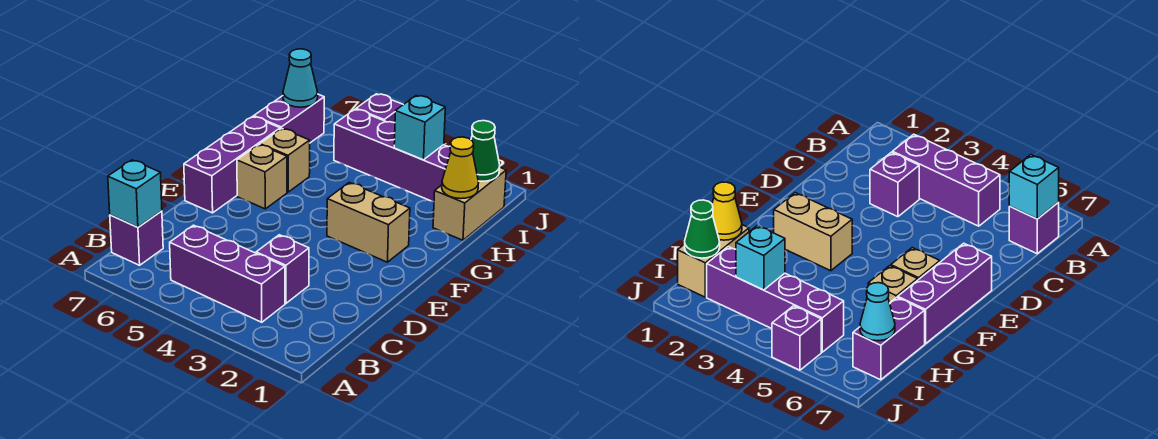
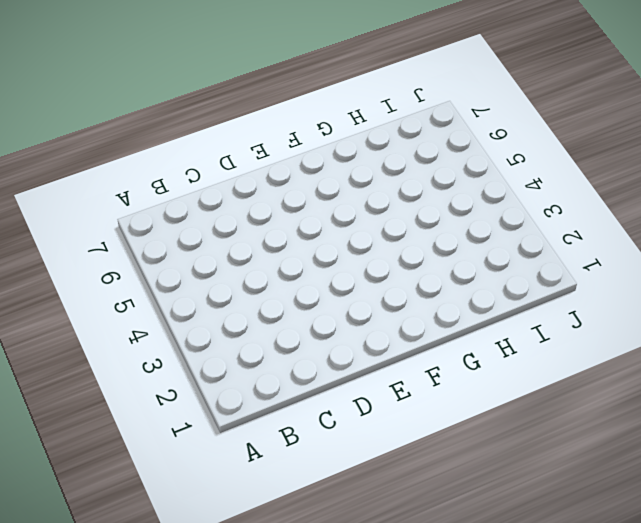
none -> purple 1x3 brick [170,225,285,322]
none -> purple 1x1 brick [110,211,163,265]
none -> purple 1x1 brick [256,235,309,303]

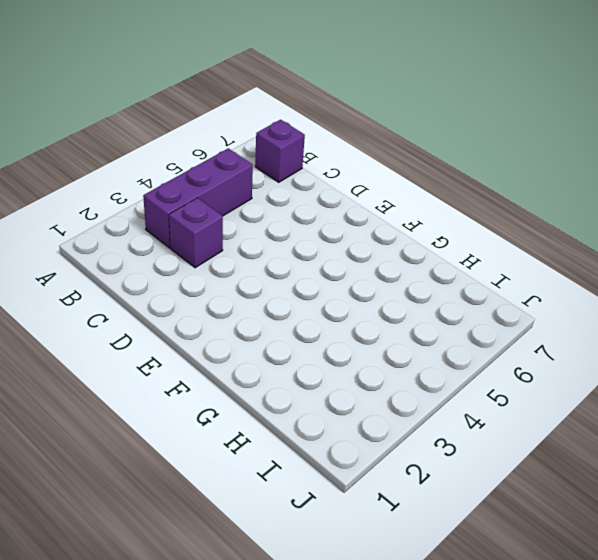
none -> purple 1x3 brick [184,116,280,213]
none -> tan 1x2 brick [327,183,410,262]
none -> tan 1x1 brick [237,145,287,209]

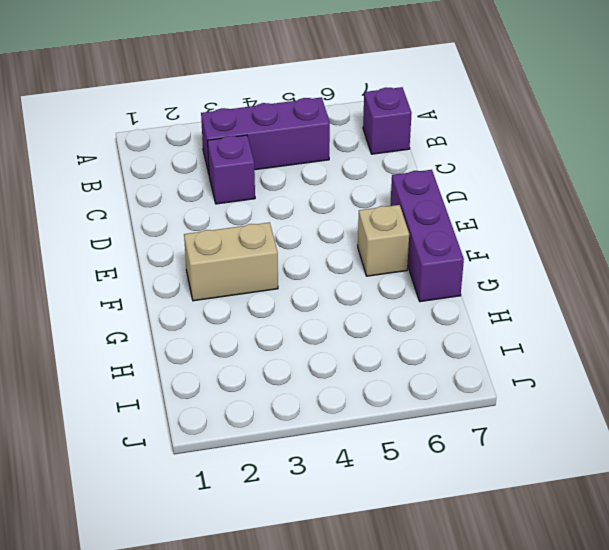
none -> tan 1x1 brick [260,129,310,192]
none -> tan 1x2 brick [433,168,506,240]
none -> purple 1x2 brick [254,94,324,143]

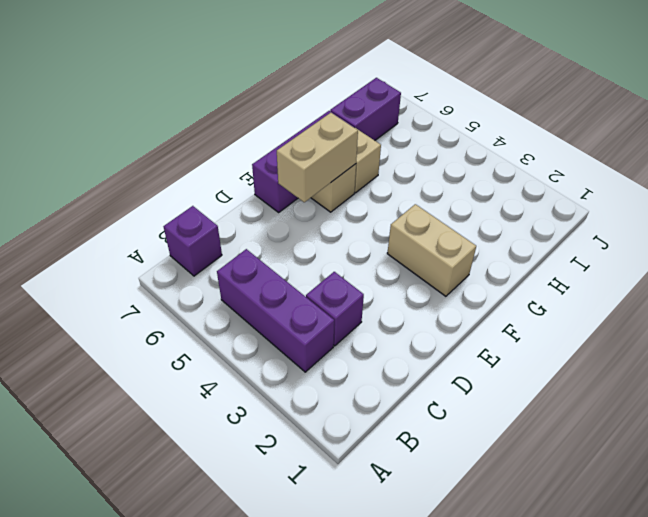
tan 1x2 brick [277,113,358,202] -> tan 1x2 brick moved to [433,168,506,240]
none -> purple 1x4 brick [334,109,451,202]
none -> purple 1x1 brick [356,94,403,123]
none -> cyan 1x1 brick [108,160,162,227]

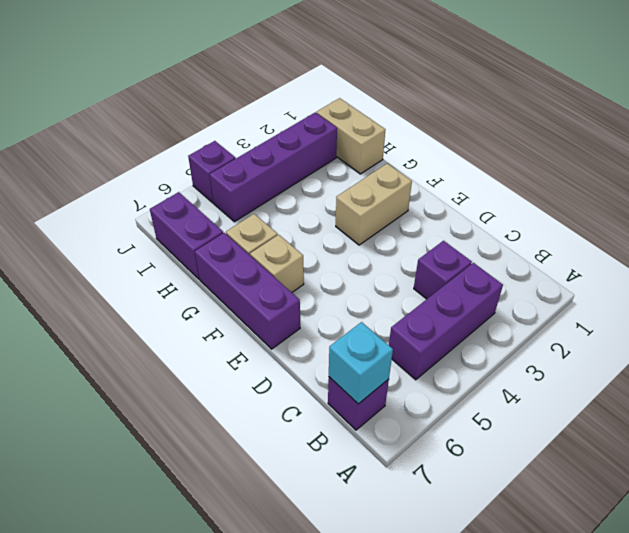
none -> yellow 1x1 cone [442,137,479,199]
none -> green 1x1 cone [471,121,500,181]
none -> cyan 1x1 brick [394,96,445,160]

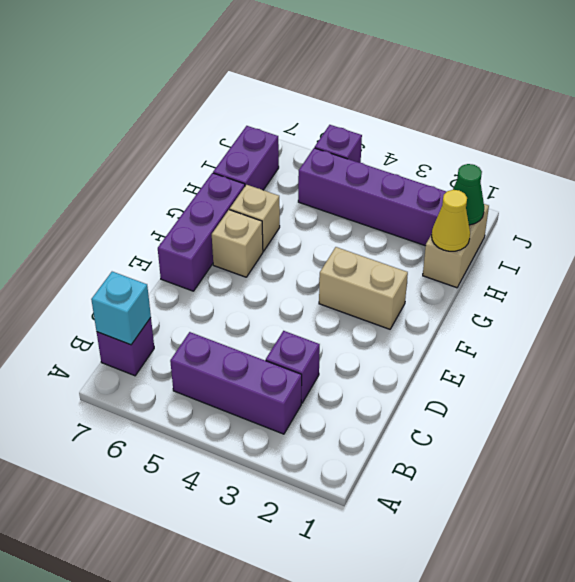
none -> cyan 1x1 brick [394,96,445,160]
none -> cyan 1x1 cone [283,49,318,107]

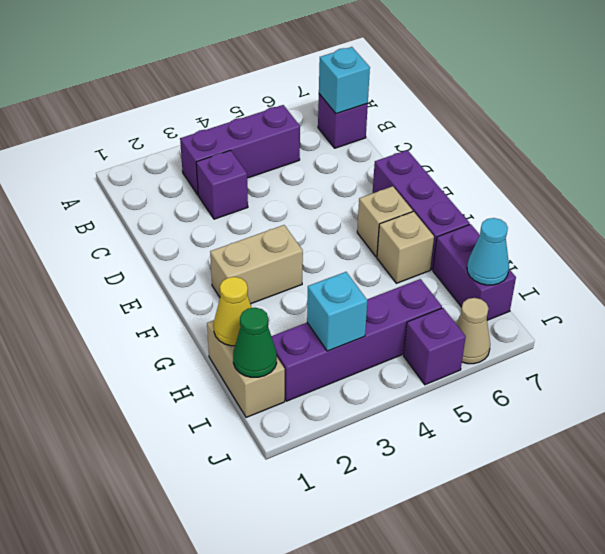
tan 1x1 cone [456,298,490,364] -> none

